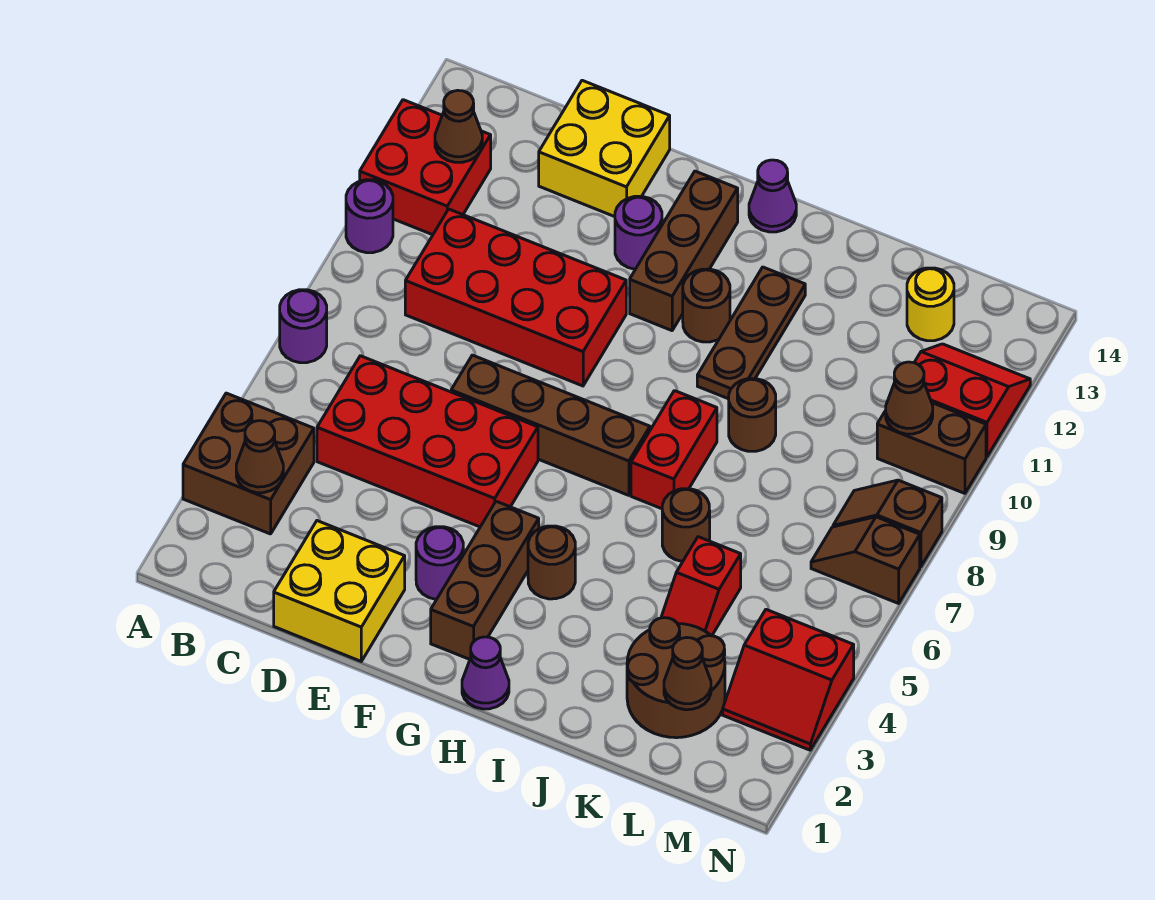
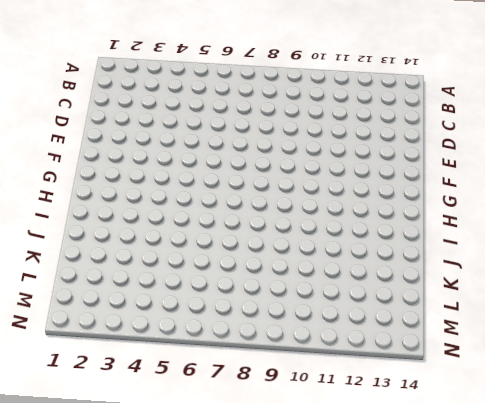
none -> brown 2x2 brick [183,393,314,534]
none -> purple 1x1 round brick [280,290,327,363]
none -> purple 1x1 round brick [346,180,393,253]
none -> red 2x2 brick [360,100,491,235]

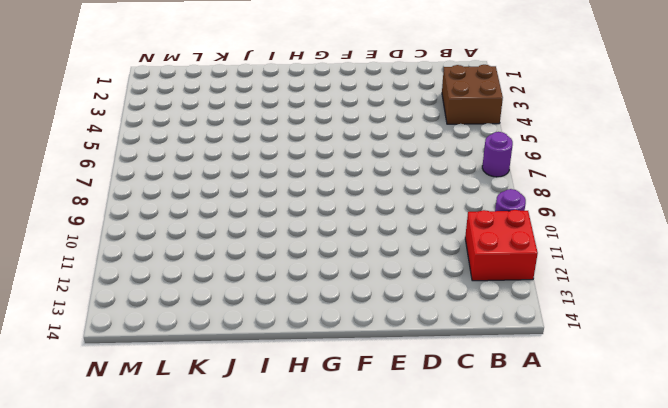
none -> red 2x4 brick [317,356,538,527]
none -> red 2x4 brick [405,209,626,386]
none -> yellow 2x2 brick [274,521,405,661]
none -> yellow 2x2 brick [539,80,670,217]

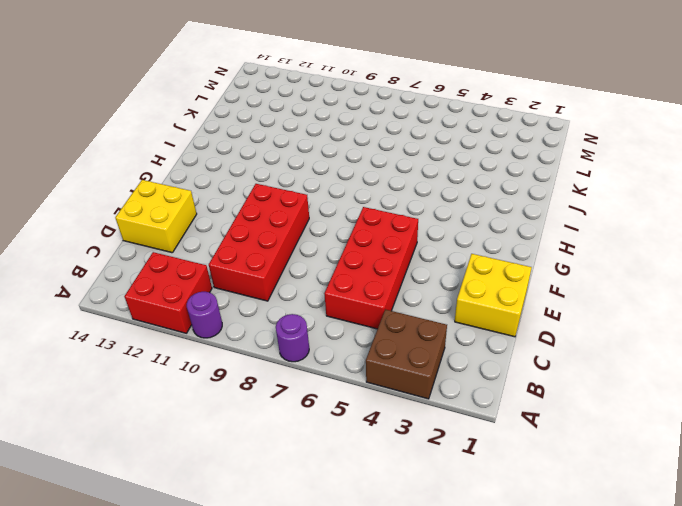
none -> brown 1x4 brick [451,355,650,495]
none -> purple 1x1 round brick [416,527,463,600]
none -> purple 1x1 round brick [615,196,662,269]
none -> brown 1x3 brick [431,501,539,659]

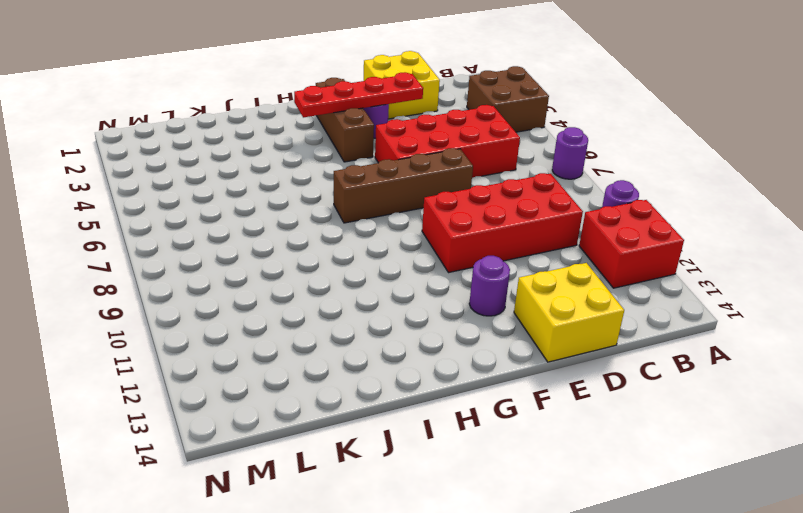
red 1x4 plate [294,72,423,117] -> none
none -> brown 1x3 brick [630,171,738,331]
none -> purple 1x1 cone [462,637,509,709]
none -> brown 1x1 round brick [528,526,575,599]
none -> brown 1x1 round brick [683,269,730,342]

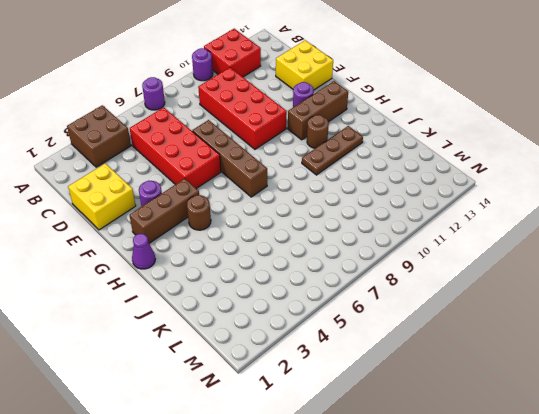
none -> purple 1x1 cone [749,160,796,232]
none -> red 1x2 brick [631,391,717,509]
none -> brown 1x1 round brick [662,489,710,562]
none -> brown 1x1 round brick [729,379,776,451]

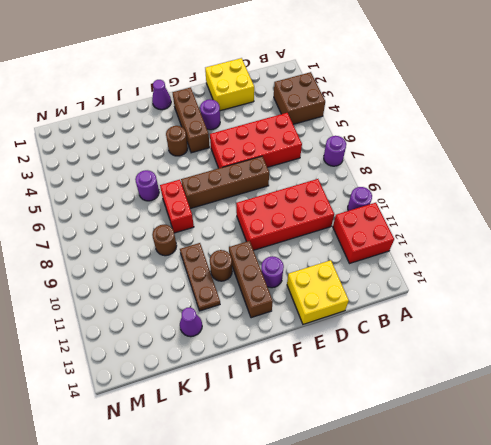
purple 1x1 round brick [135,170,159,201] -> brown 1x1 round brick [662,489,710,562]
purple 1x1 cone [180,307,202,337] -> purple 1x1 cone moved to [749,160,796,232]
none -> brown 2x2 round brick [627,618,725,738]
none -> red 1x2 slope [661,537,741,636]
none -> yellow 1x1 round brick [907,268,954,341]
none -> red 2x2 slope [723,610,854,750]

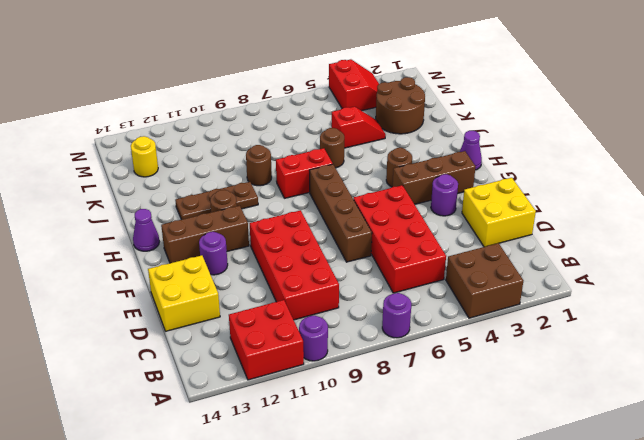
none -> brown 1x2 slope [811,517,920,603]
none -> brown 1x2 slope [833,480,942,567]
none -> brown 1x2 brick [877,403,986,493]
none -> red 2x2 slope [914,344,1030,457]

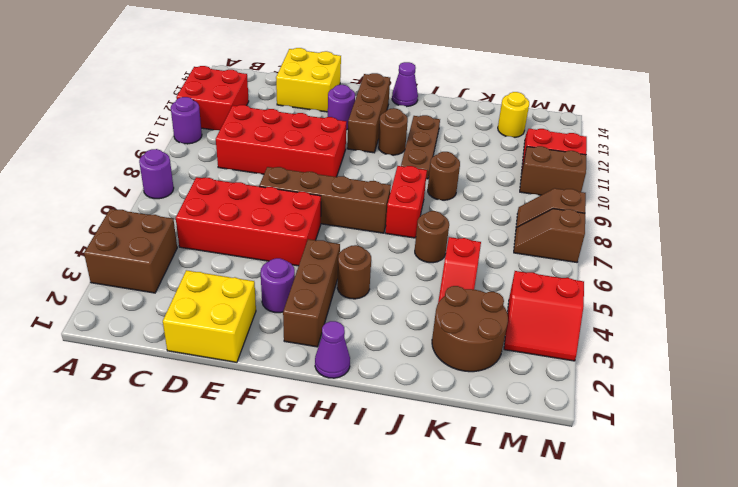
none -> brown 1x1 cone [236,421,283,493]
none -> brown 1x1 cone [435,90,482,162]
none -> brown 1x1 cone [664,638,711,710]
none -> brown 1x1 cone [886,362,933,434]

